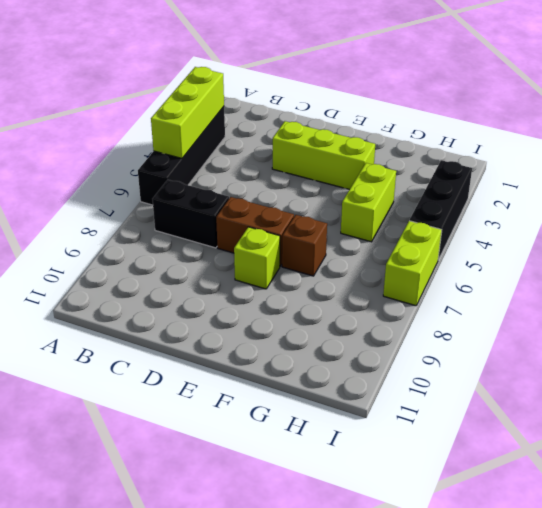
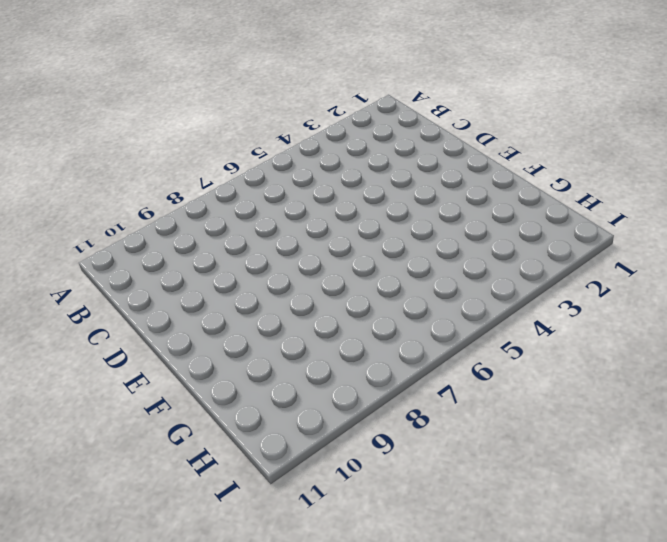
none -> black 1x4 brick [138,107,225,205]
none -> black 1x2 brick [153,180,229,248]

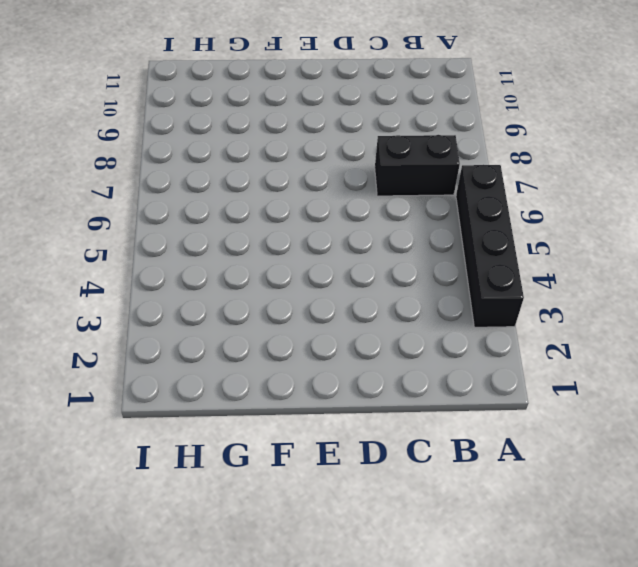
none -> lime 1x3 brick [272,121,375,189]
none -> brown 1x2 brick [216,197,294,266]

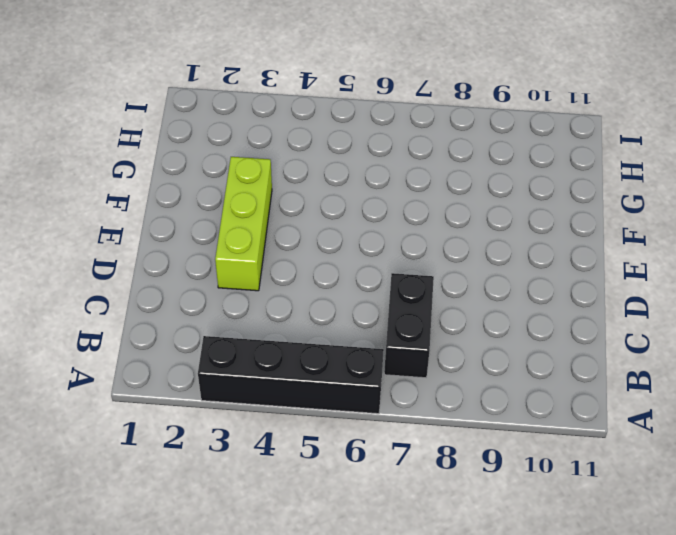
none -> brown 1x2 brick [216,197,294,266]
none -> lime 1x1 brick [234,227,280,289]

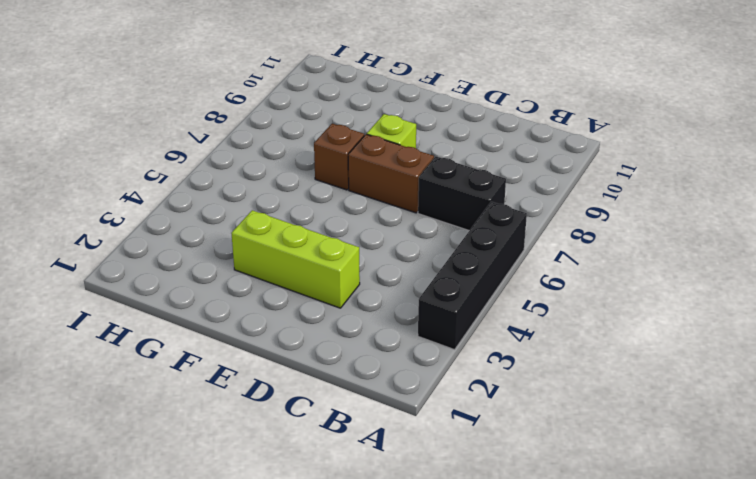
none -> lime 1x2 brick [341,163,396,242]
none -> black 1x3 brick [409,160,472,260]

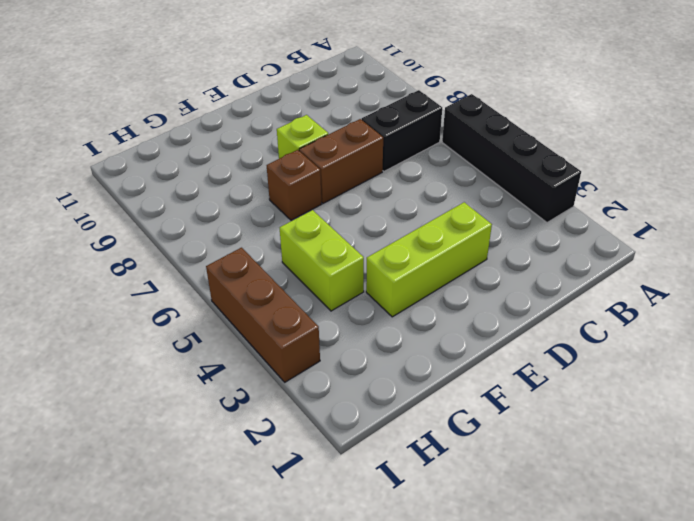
brown 1x3 brick [206,248,320,382] -> black 1x3 brick [409,160,472,260]
none -> lime 1x2 brick [383,221,442,306]
none -> lime 1x3 brick [151,67,224,158]

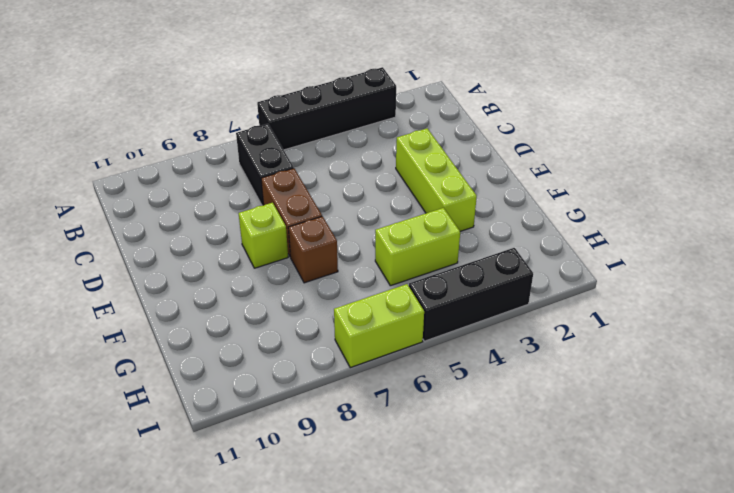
none -> lime 1x3 brick [151,67,224,158]

